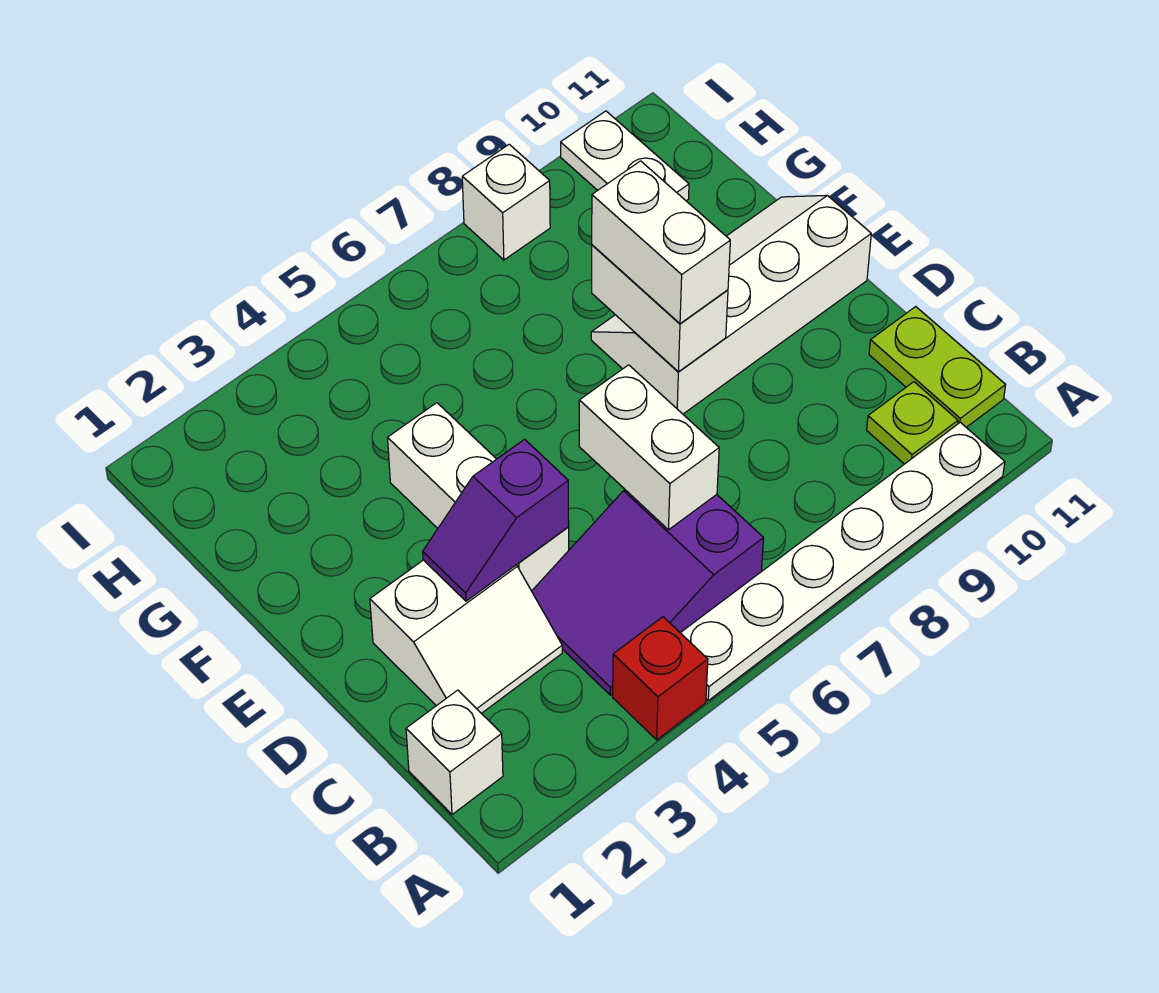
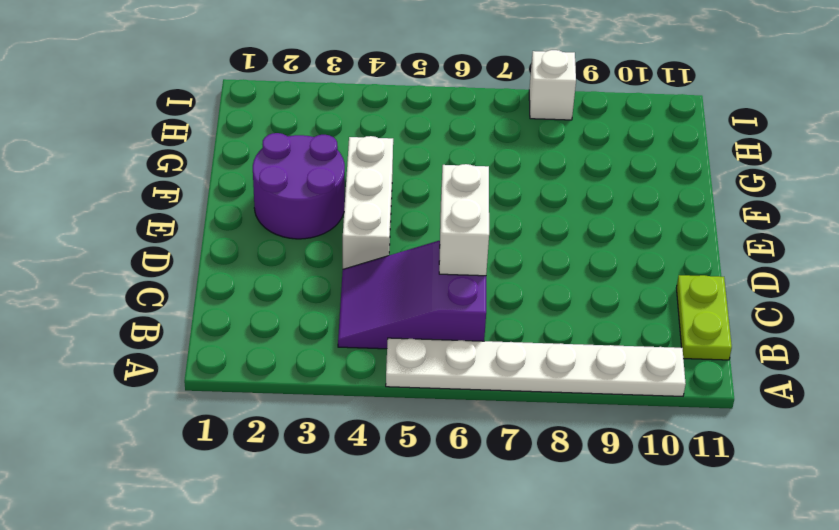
purple 2x2 round brick [253,133,345,239] -> none
none -> red 1x1 brick [613,617,708,740]
none -> white 1x1 brick [406,690,503,814]
none -> lime 1x1 plate [867,382,958,464]

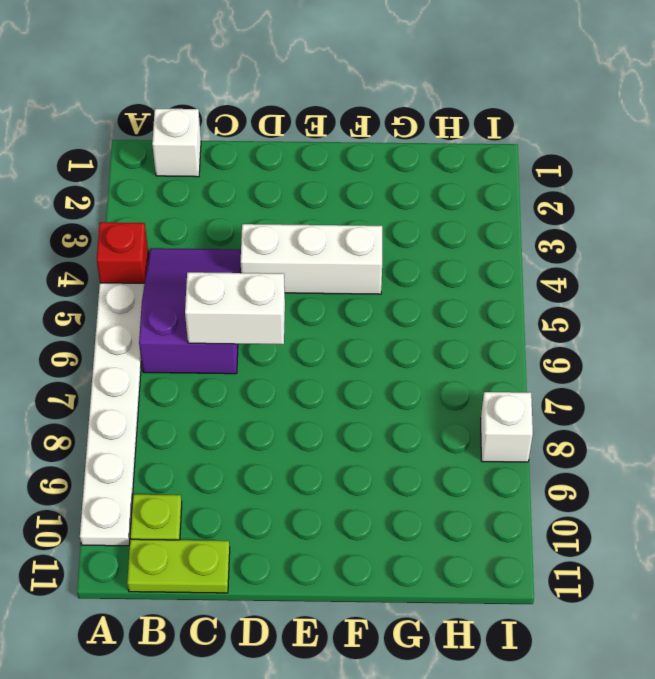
none -> white 2x2 slope [370,560,562,713]
none -> white 2x4 slope [591,195,871,414]
none -> white 1x2 plate [561,111,689,201]

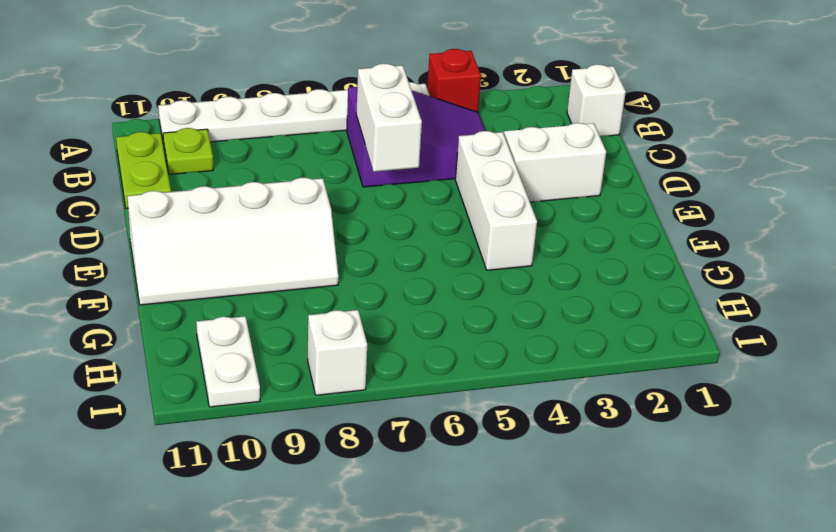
none -> purple 1x2 slope [423,439,569,601]
none -> white 1x2 brick [592,245,728,372]
none -> white 1x2 brick [592,161,730,324]

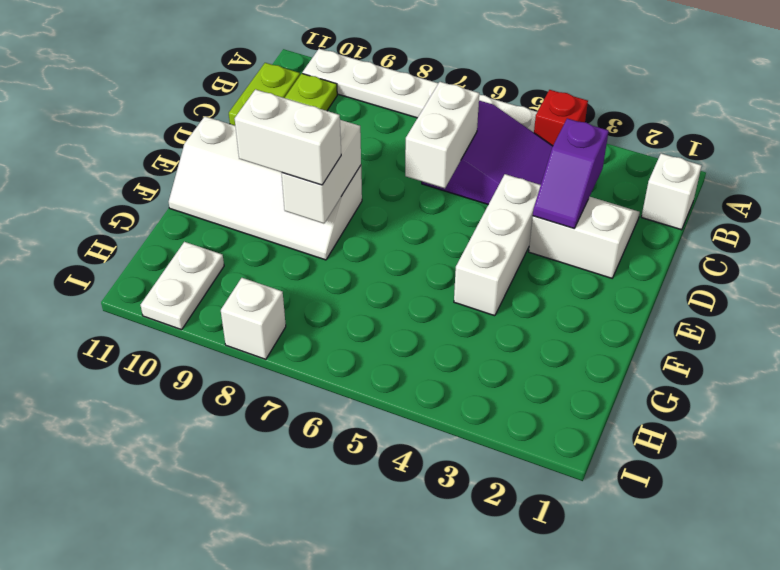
purple 1x2 slope [533,118,609,228] -> purple 1x2 slope turned to [423,439,569,601]
white 1x2 brick [235,89,341,185] -> white 1x2 brick turned to [592,161,730,324]

